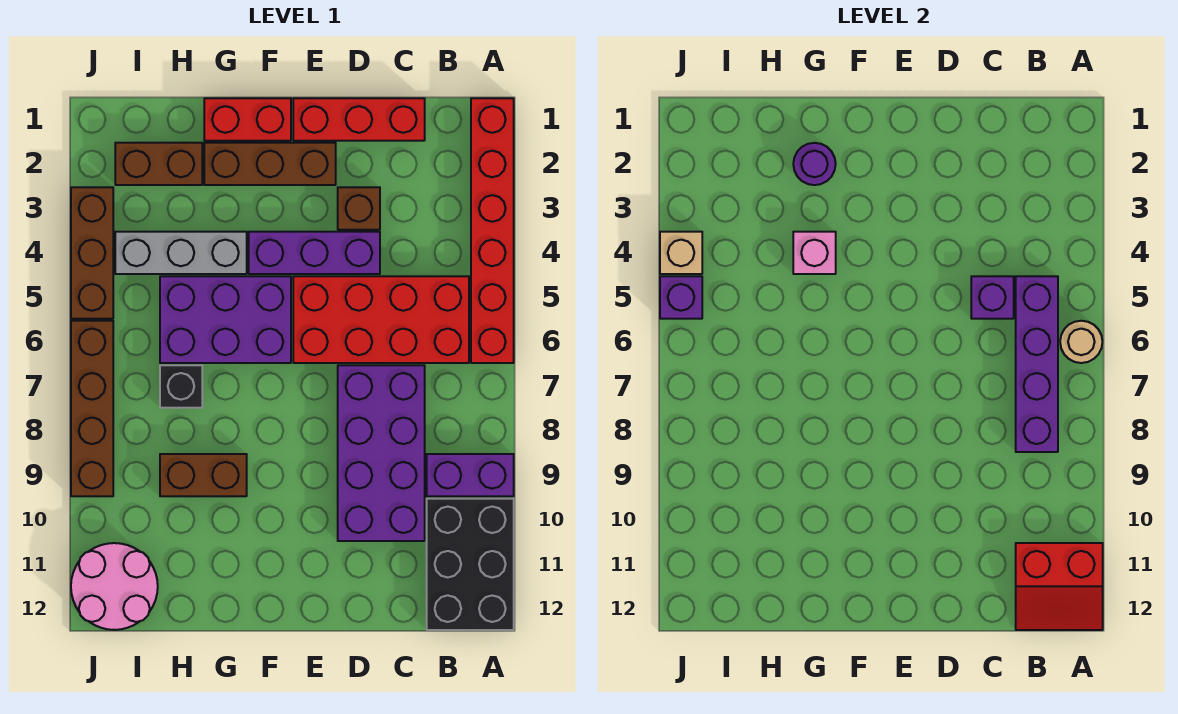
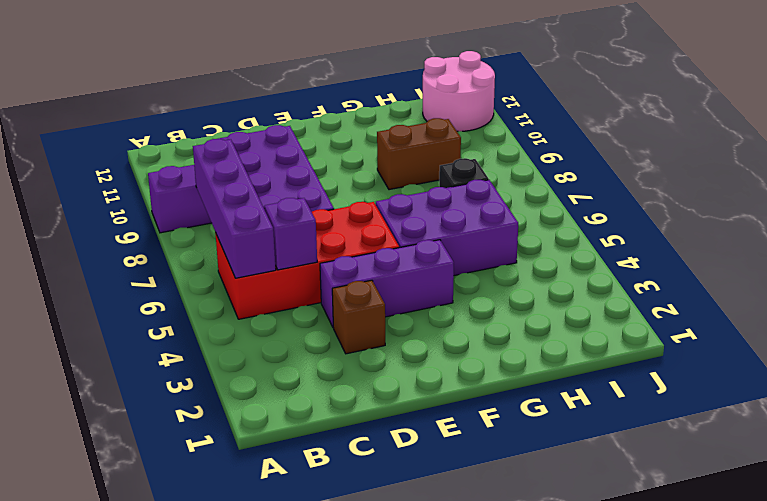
none -> red 1x6 brick [471,98,514,363]
none -> black 2x3 brick [427,499,514,630]
none -> red 1x3 brick [293,98,425,141]

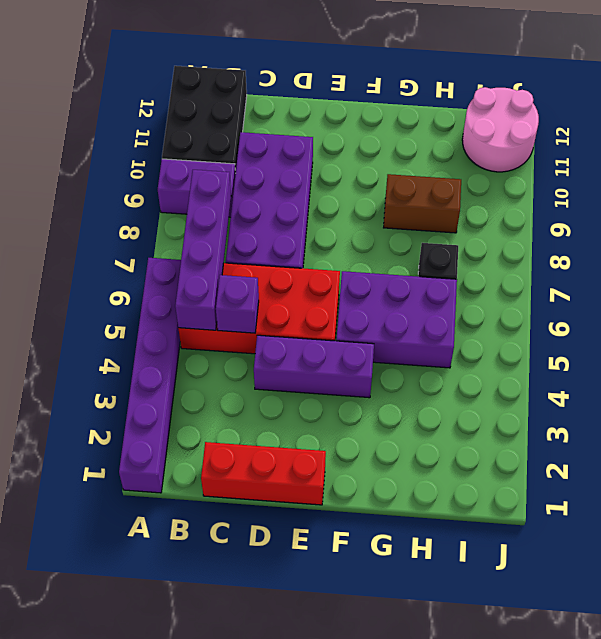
purple 1x6 brick [119,258,181,493] -> red 1x6 brick [471,98,514,363]
none -> brown 1x1 brick [338,187,380,230]
none -> brown 1x3 brick [204,143,336,185]
none -> red 1x2 brick [204,98,291,141]

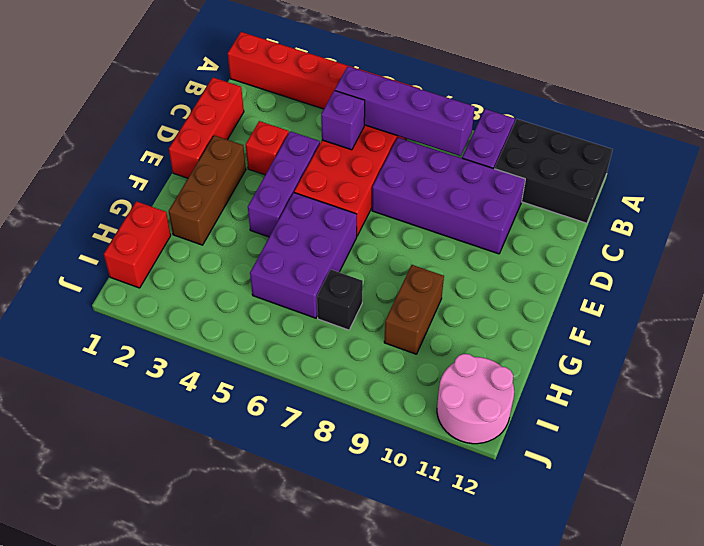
red 1x1 brick [246,121,289,175] -> brown 1x1 brick [338,187,380,230]
red 1x2 brick [104,201,171,288] -> red 1x2 brick moved to [204,98,291,141]
none -> grey 1x3 brick [115,232,247,274]
none -> brown 1x2 brick [115,143,202,185]
none -> brown 1x3 brick [71,187,113,319]

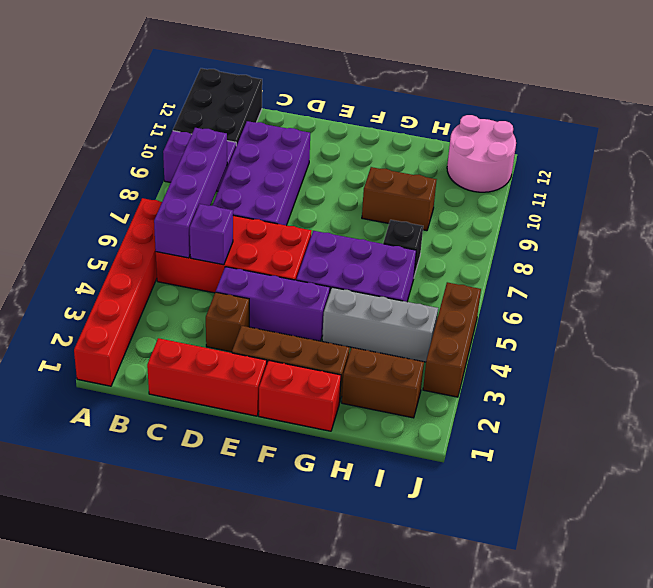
none -> brown 1x4 brick [71,321,113,496]
none -> tan 1x1 round brick [1060,321,1102,363]
none -> red 2x2 slope [1016,543,1103,630]

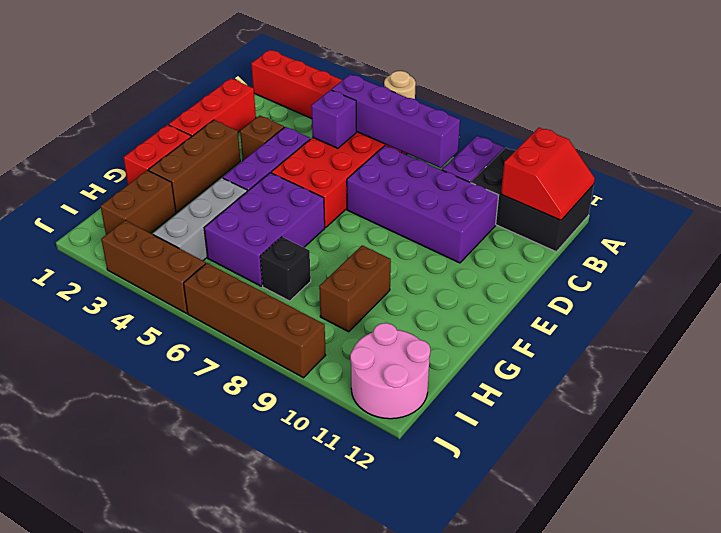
none -> purple 1x1 round brick [793,143,836,185]
none -> pink 1x1 brick [793,232,836,274]
none -> tan 1x1 brick [660,232,702,274]

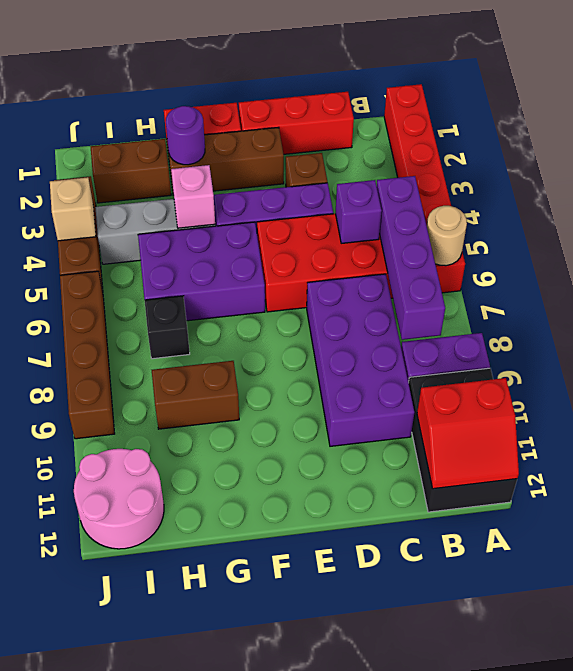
none -> purple 1x1 brick [660,276,702,319]

